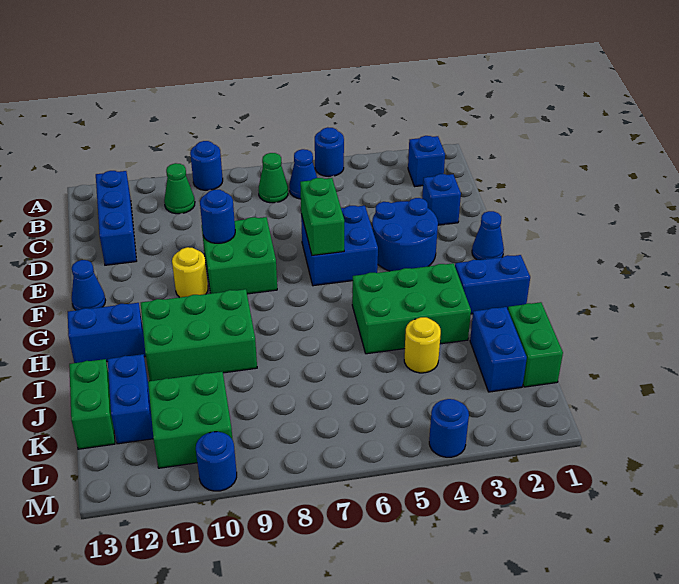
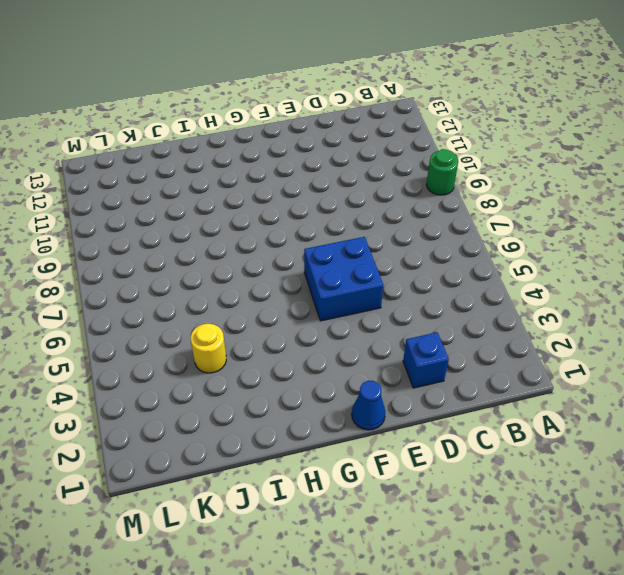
green 1x1 round brick [426,150,458,195] -> blue 1x1 round brick [190,141,223,190]
none -> blue 1x1 round brick [315,127,344,176]
none -> blue 1x1 brick [408,136,445,186]
none -> blue 1x1 cone [289,149,317,199]

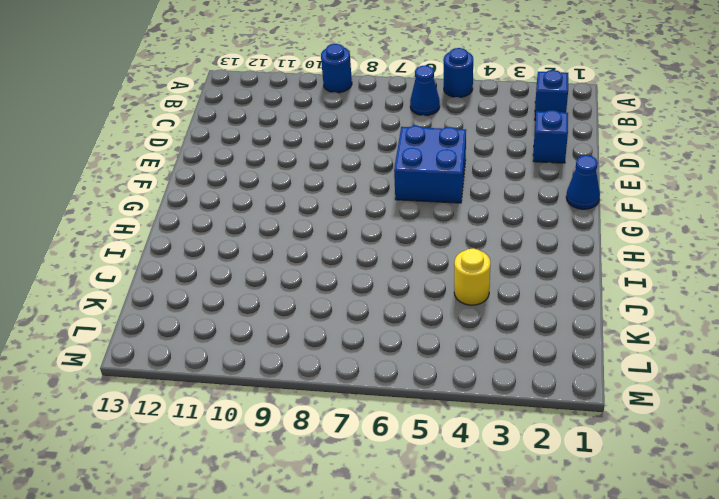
none -> green 1x1 cone [258,153,288,203]
none -> green 1x1 cone [164,163,195,214]
none -> blue 1x3 brick [96,171,137,265]

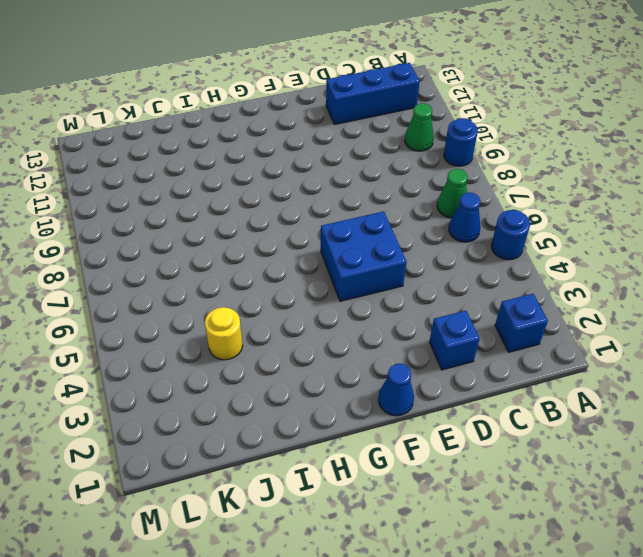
none -> blue 2x2 round brick [372,198,438,271]
none -> green 2x2 brick [202,217,277,294]
none -> yellow 1x1 round brick [172,247,208,297]

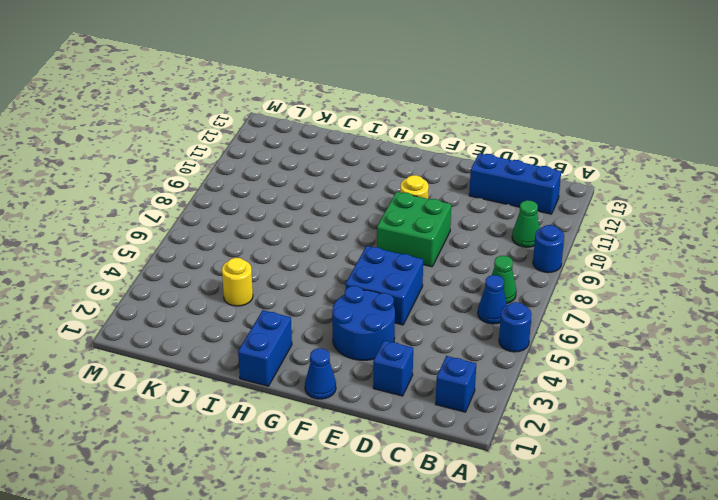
none -> blue 1x1 cone [72,260,106,310]
none -> green 2x3 brick [352,263,471,354]
none -> green 2x3 brick [141,289,257,381]

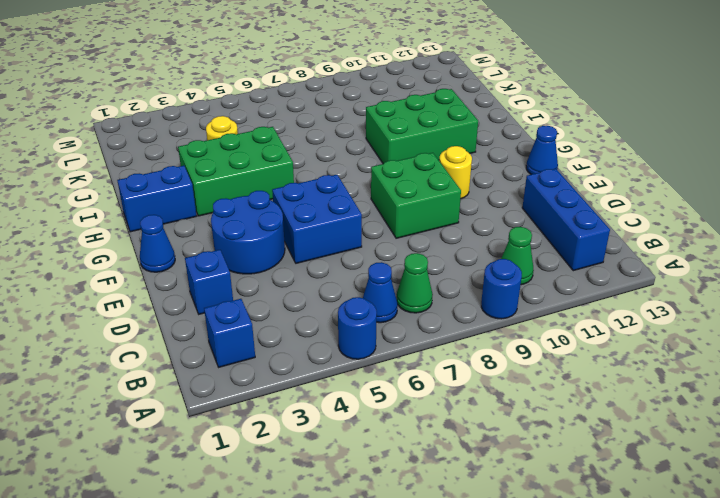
none -> blue 1x2 brick [68,303,146,363]
none -> green 1x2 brick [508,302,563,387]
none -> blue 1x2 brick [470,307,527,392]

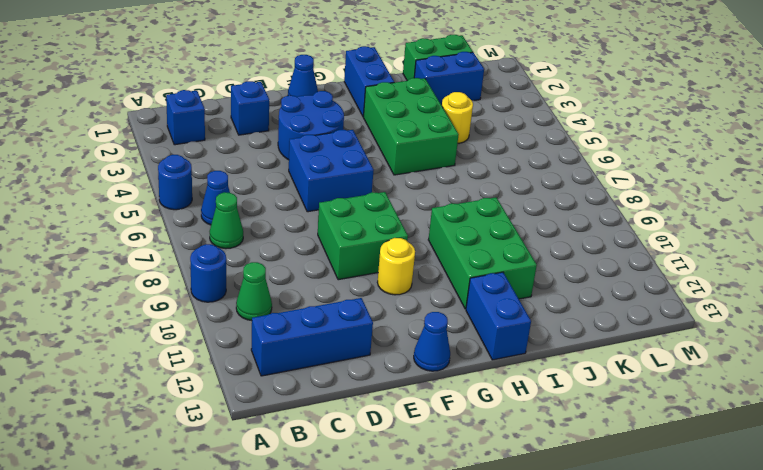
none -> blue 1x2 brick [108,354,153,444]
none -> green 1x2 brick [69,359,115,449]
none -> green 2x2 brick [148,372,233,468]

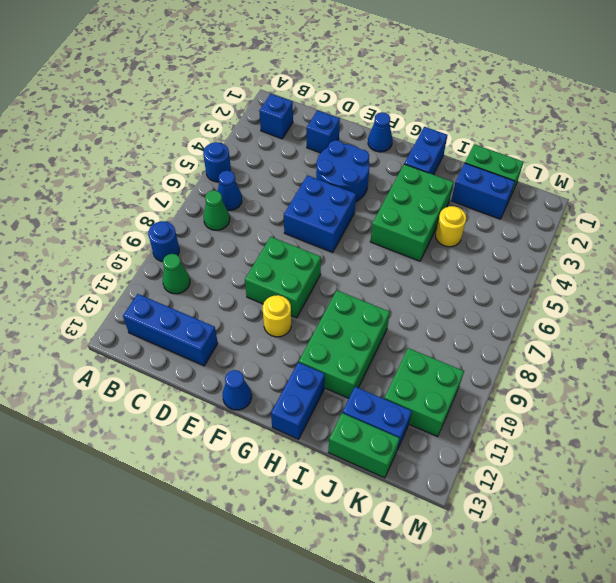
none -> blue 1x1 round brick [429,399,469,457]
none -> blue 1x1 round brick [196,432,237,491]
none -> green 1x2 brick [300,178,344,255]

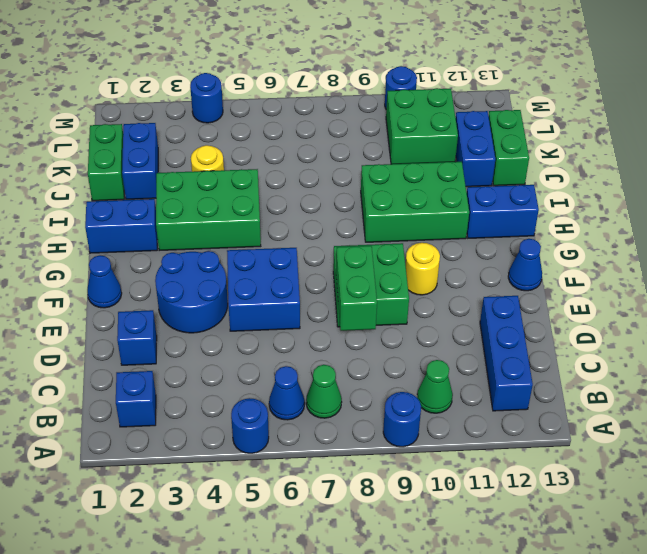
green 1x2 brick [336,246,377,331] -> green 1x2 brick moved to [300,178,344,255]
none -> blue 1x1 round brick [200,189,235,243]

